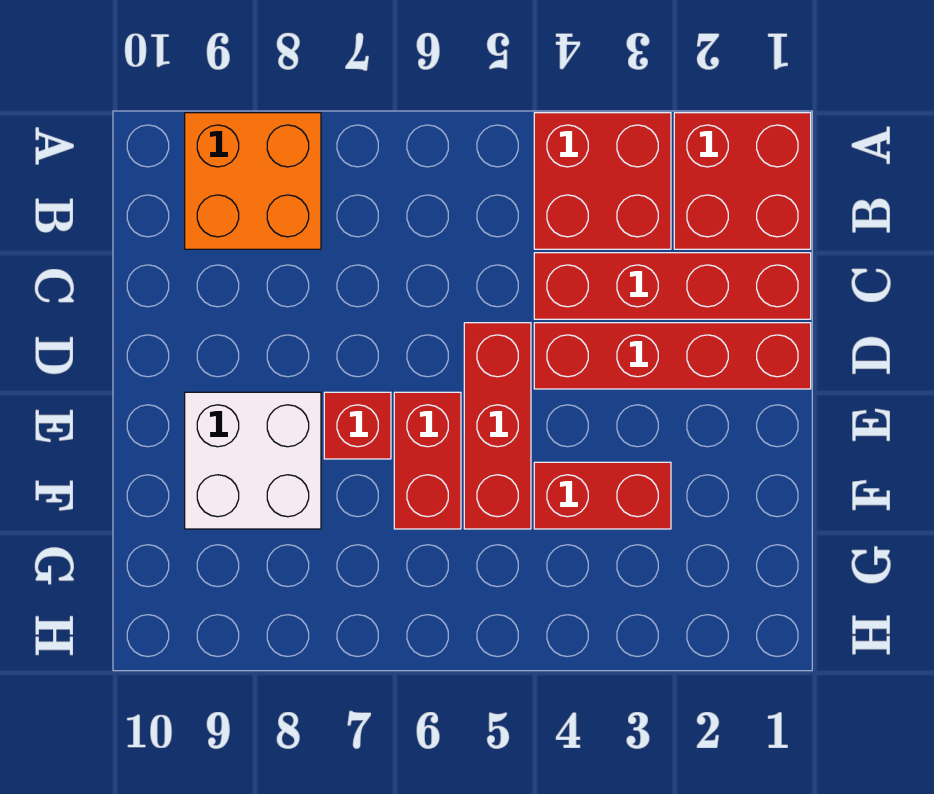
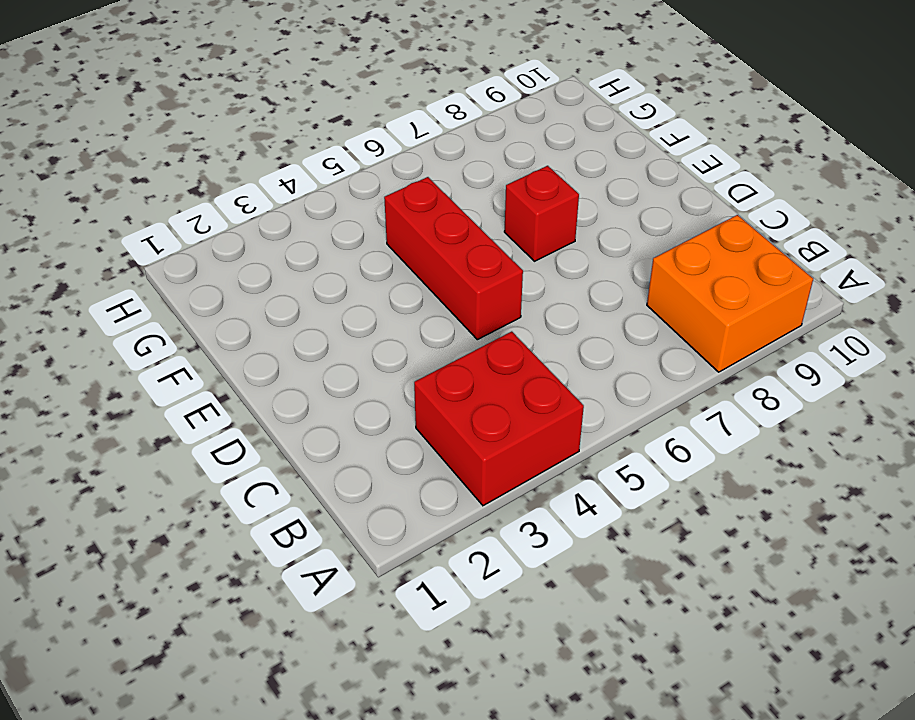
none -> red 2x2 brick [674,113,811,249]
none -> red 1x4 brick [534,253,811,319]

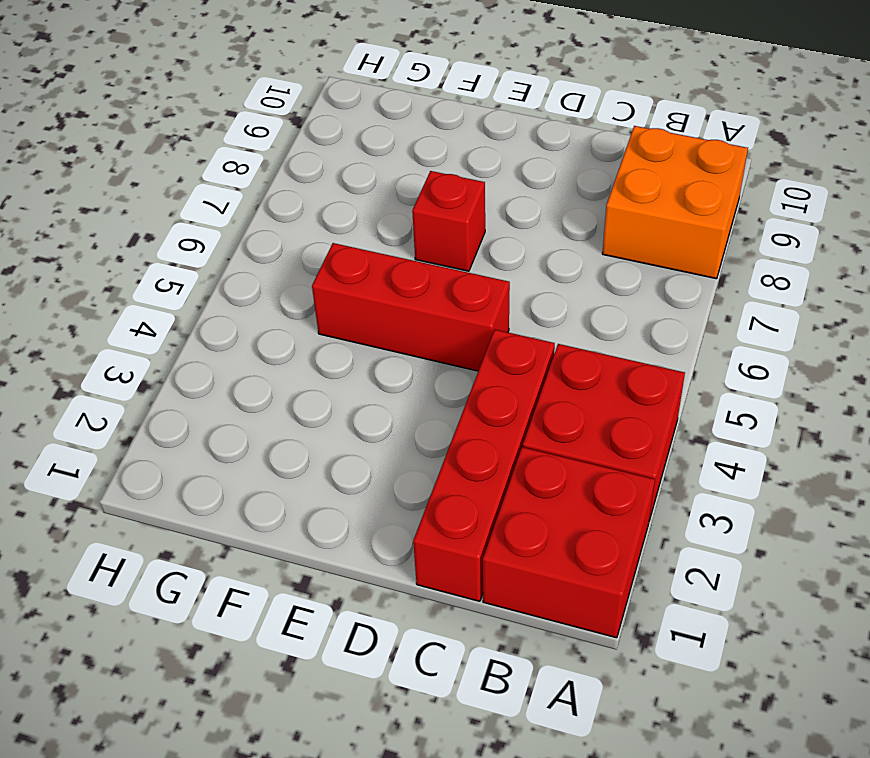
none -> red 1x4 brick [534,323,811,389]
none -> red 1x2 brick [394,392,461,529]

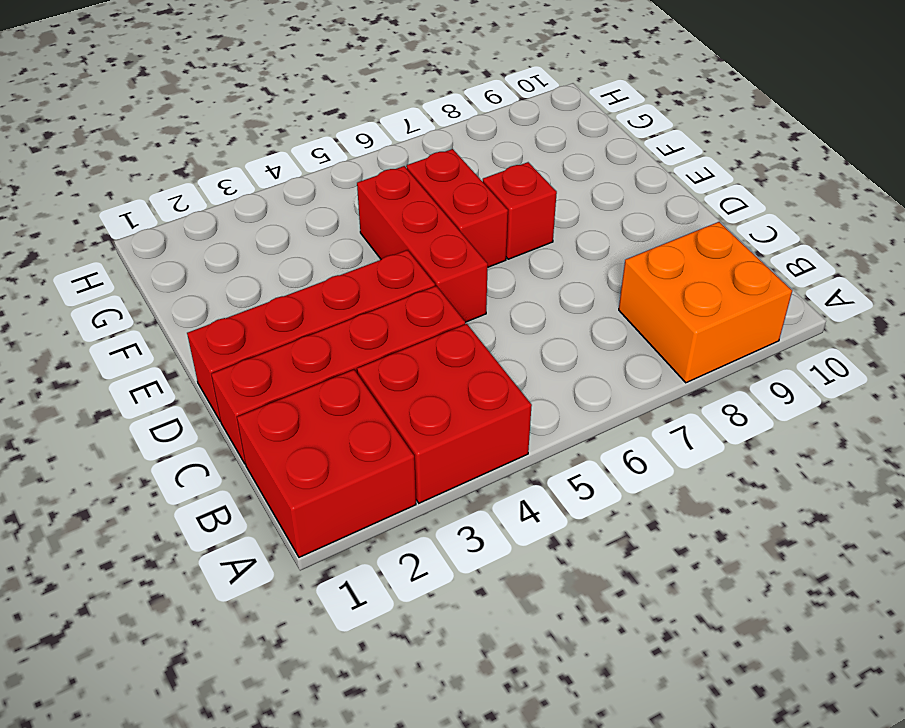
none -> white 2x2 brick [185,392,321,529]
none -> red 1x2 brick [534,462,671,529]

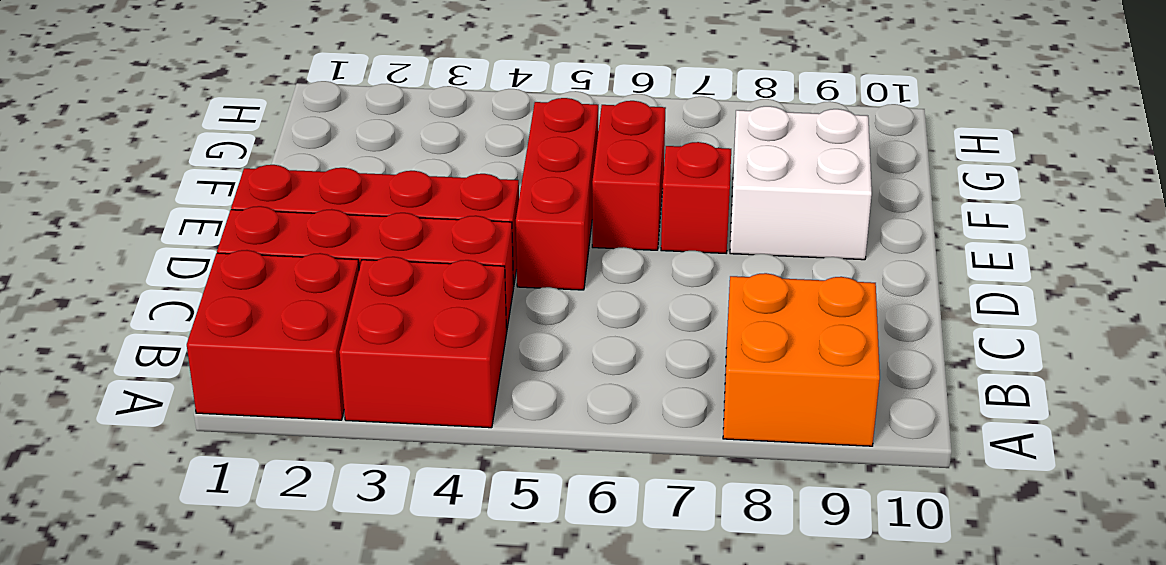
none -> red 1x2 brick [534,462,671,529]

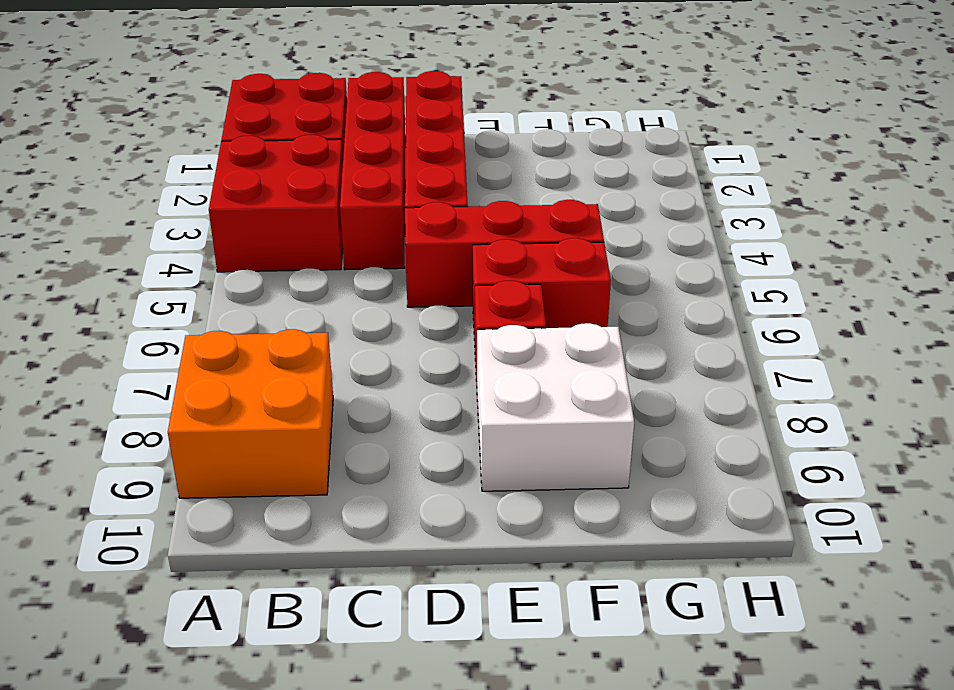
none -> red 1x2 brick [534,462,671,529]

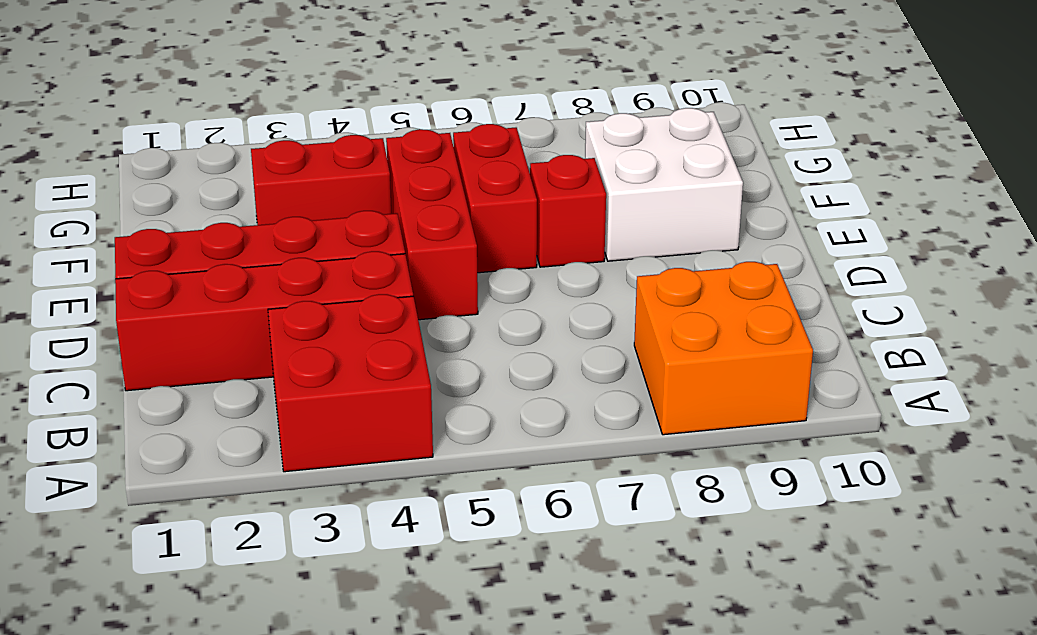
none -> red 2x2 brick [674,113,811,249]

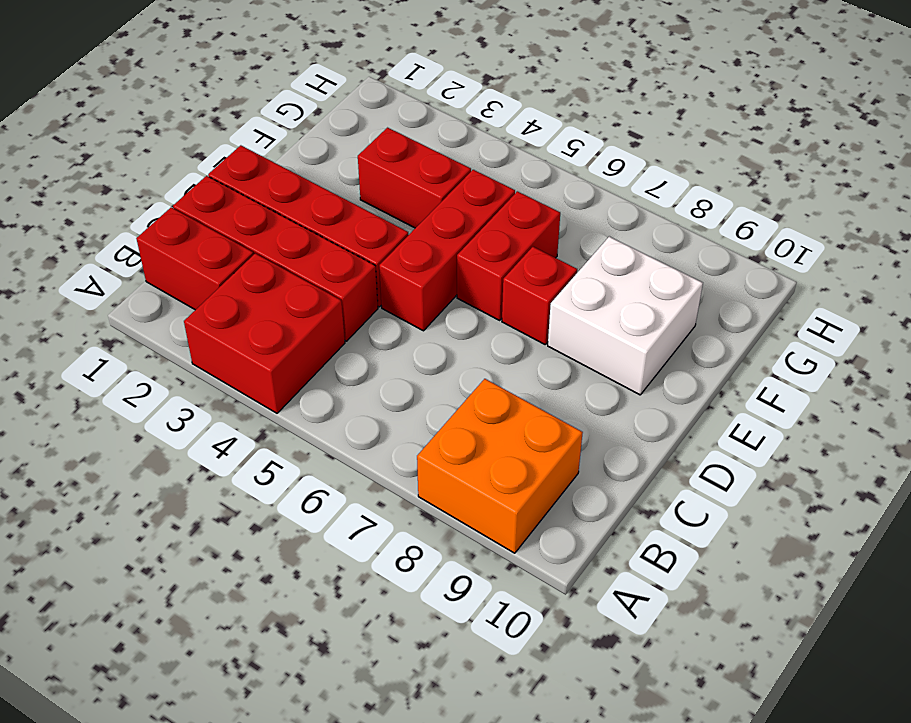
red 1x2 brick [136,207,254,310] -> red 2x2 brick [674,113,811,249]

